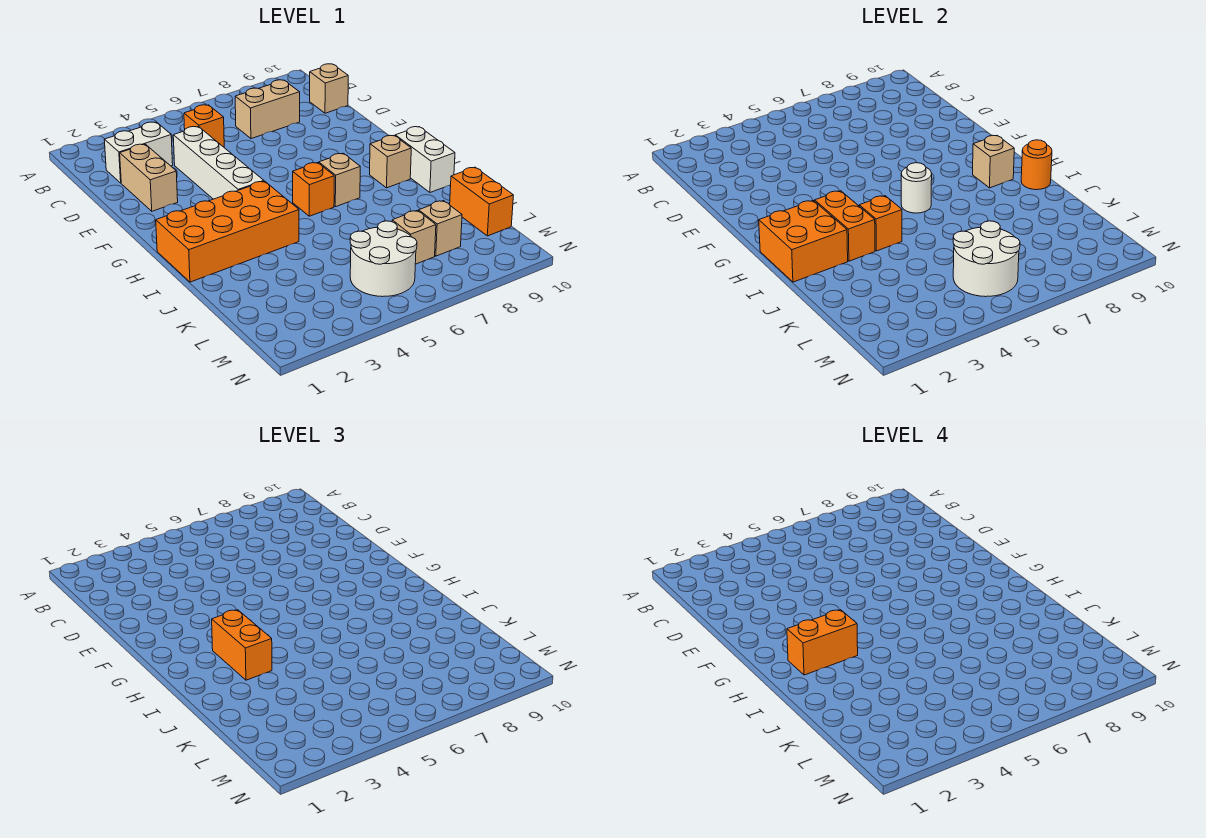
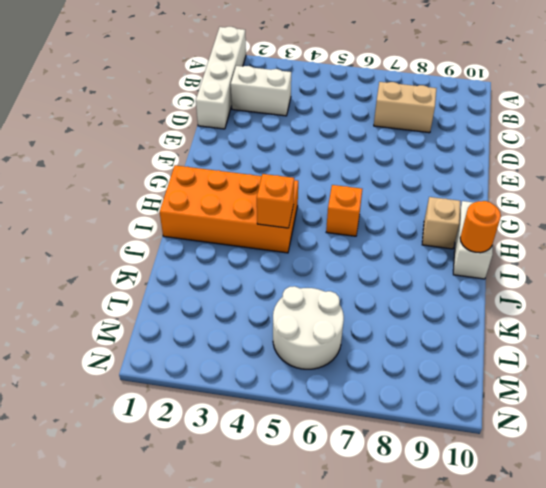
white 1x4 brick [196,27,246,129] -> white 1x4 brick moved to [173,126,264,199]
none -> orange 1x1 brick [184,105,224,147]
none -> tan 1x1 brick [310,64,348,113]
none -> tan 1x2 brick [120,144,178,211]

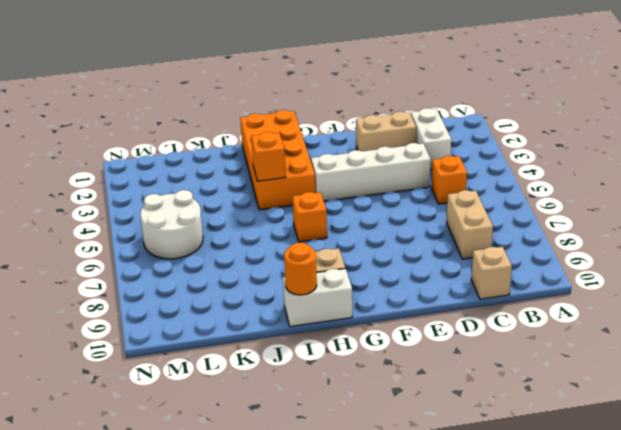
none -> tan 1x1 brick [319,153,360,207]
none -> orange 1x2 brick [450,167,513,236]
none -> tan 1x1 brick [392,210,436,264]

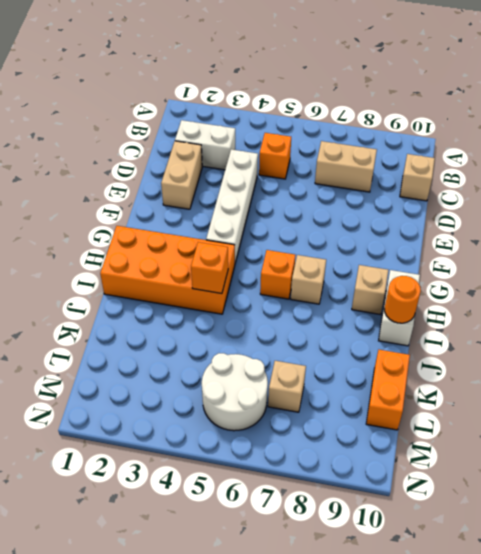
none -> tan 1x1 brick [419,201,462,256]
none -> orange 2x2 brick [759,201,848,282]
none -> orange 1x2 brick [815,191,875,261]

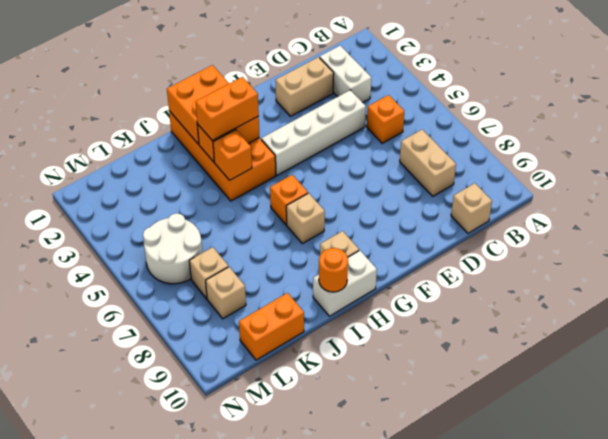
none -> white 1x1 round brick [901,163,932,213]
none -> tan 1x1 brick [973,136,1014,188]
none -> white 2x2 round brick [953,221,1020,297]

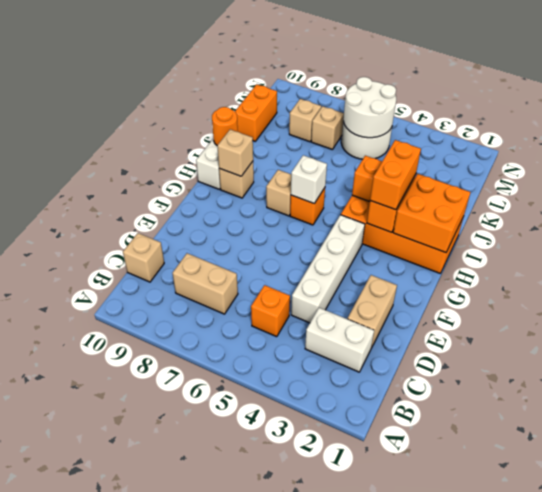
white 1x1 brick [291,155,327,203] -> white 1x1 round brick [901,163,932,213]
none -> orange 1x2 brick [787,610,858,675]

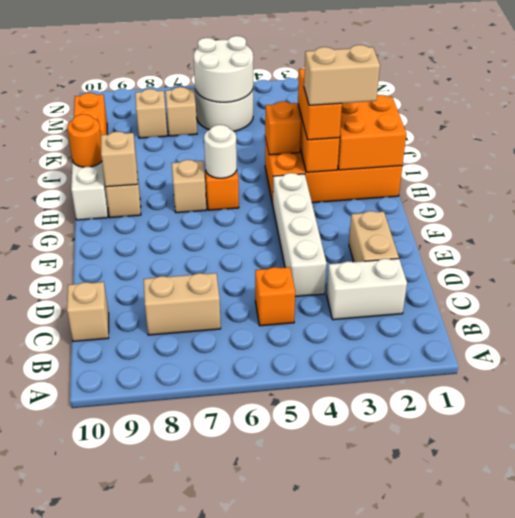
tan 1x2 brick [304,45,380,105] -> orange 1x2 brick [787,610,858,675]

